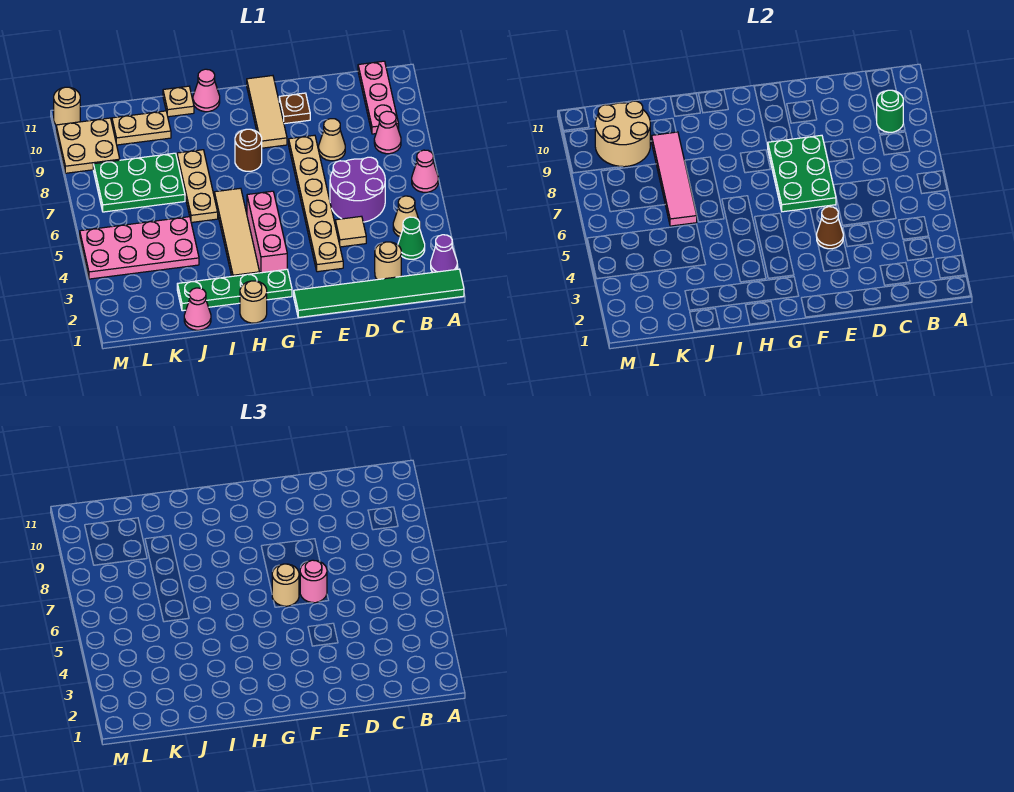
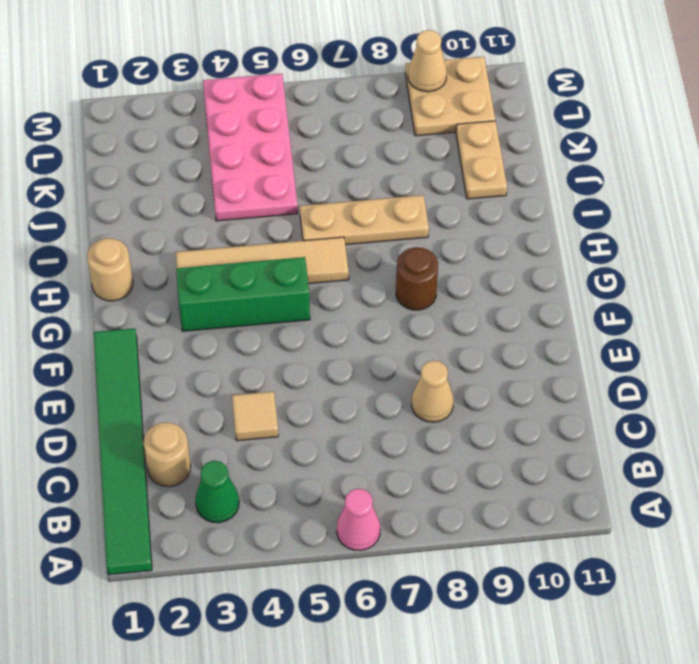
green 1x3 brick [176,257,310,331] -> pink 1x3 brick [247,191,287,273]
tan 1x1 cone [408,30,447,92] -> tan 1x1 cone moved to [393,196,420,237]
none -> purple 1x1 cone [431,235,457,272]
none -> pink 1x1 cone [374,111,401,154]
none -> pink 1x3 plate [358,61,399,134]
none -> purple 2x2 round brick [330,157,385,222]

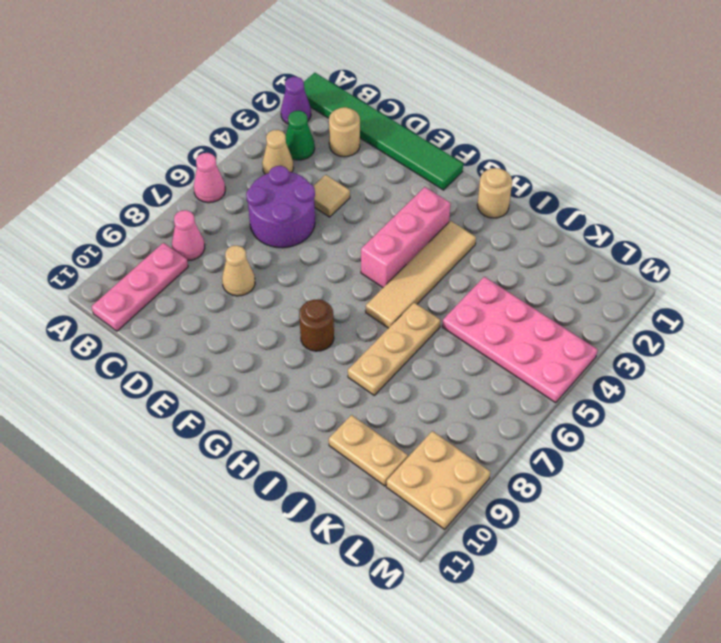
none -> tan 1x6 plate [289,135,343,272]
none -> brown 1x1 plate [279,93,310,124]
none -> tan 1x3 tile [247,76,287,148]
none -> green 1x4 plate [177,269,292,311]

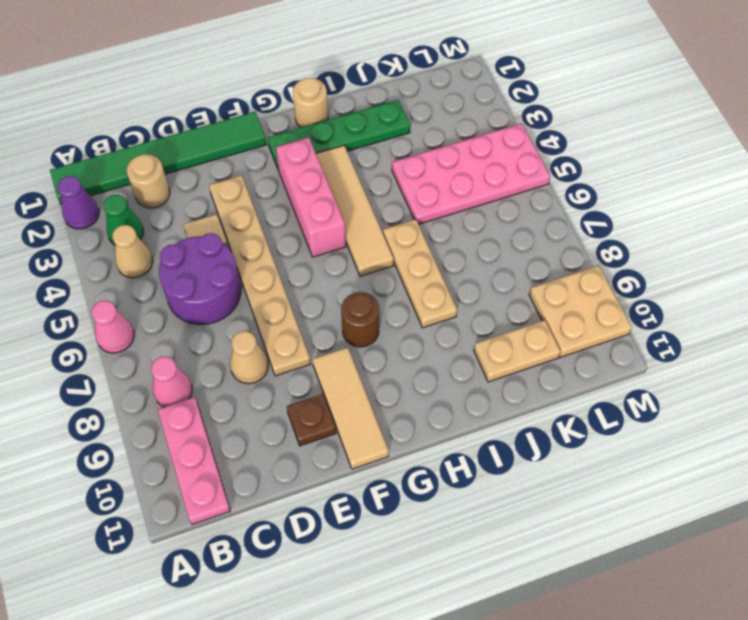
none -> pink 1x1 cone [193,69,220,112]
none -> tan 1x1 plate [163,86,194,117]
none -> pink 1x1 cone [184,288,211,330]
none -> green 2x3 plate [93,153,185,212]

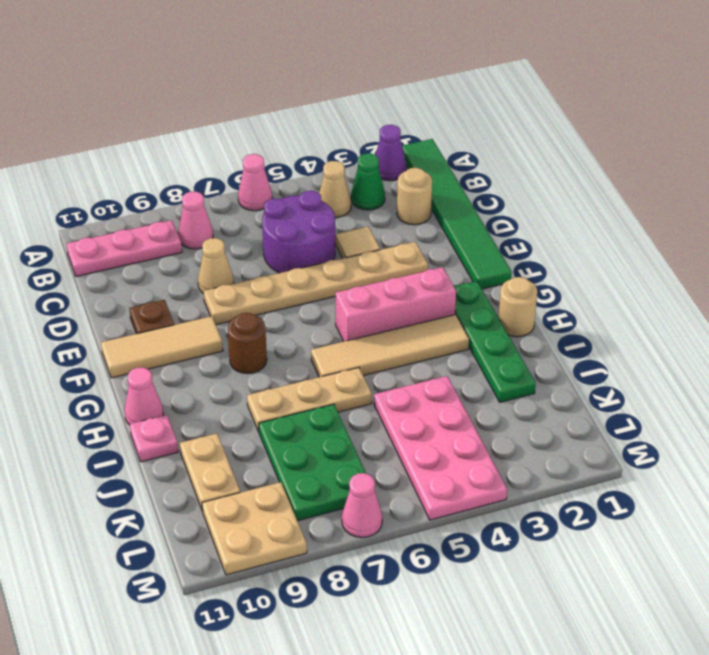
pink 1x1 plate [130,415,178,462] -> tan 1x1 plate [163,86,194,117]
pink 1x1 cone [342,473,382,538] -> pink 1x1 cone moved to [184,288,211,330]
none -> tan 1x1 round brick [54,87,80,125]
none -> green 1x1 round brick [877,90,903,132]
none -> brown 1x1 cone [817,207,843,249]
none -> green 2x3 plate [768,135,836,212]

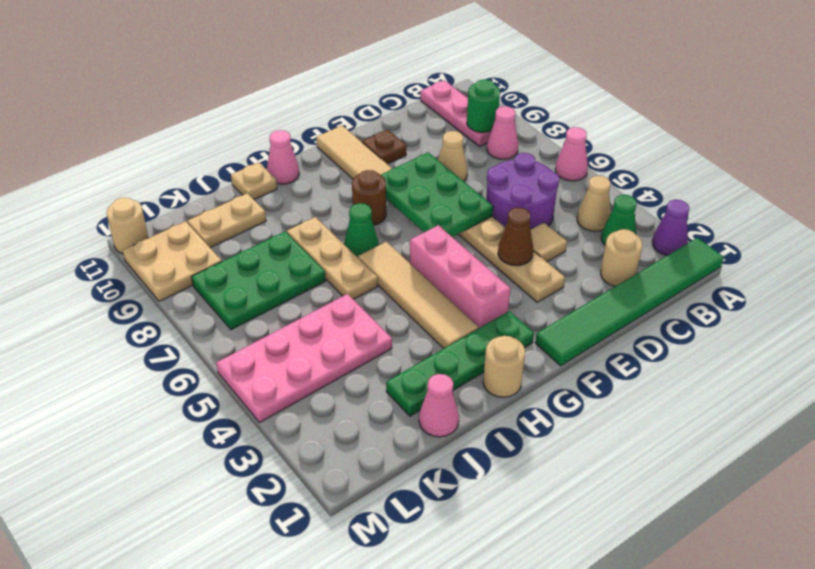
green 1x1 cone [344,203,379,257] -> none
none -> pink 1x4 tile [652,132,697,226]
none -> tan 2x2 round brick [595,101,650,167]
none -> pink 1x1 round brick [300,560,327,603]
none -> tan 1x1 round brick [272,564,299,606]

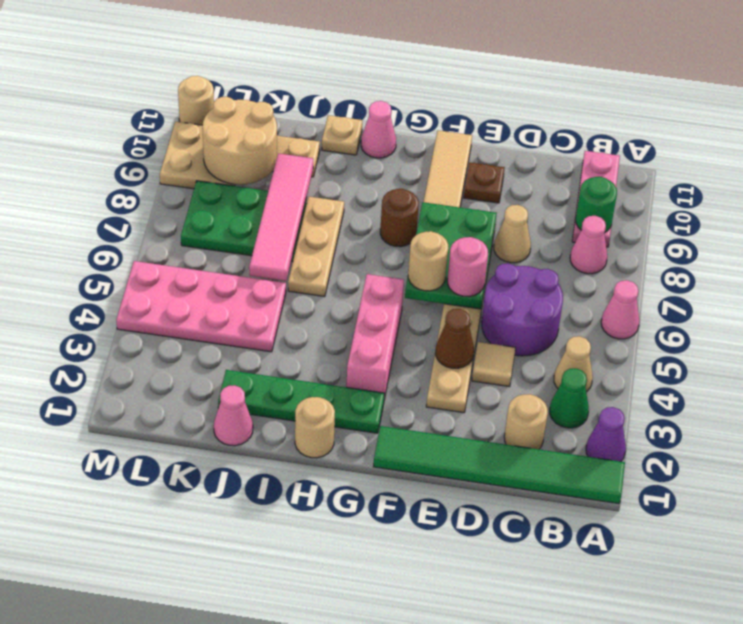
none -> tan 1x4 tile [214,188,260,276]

